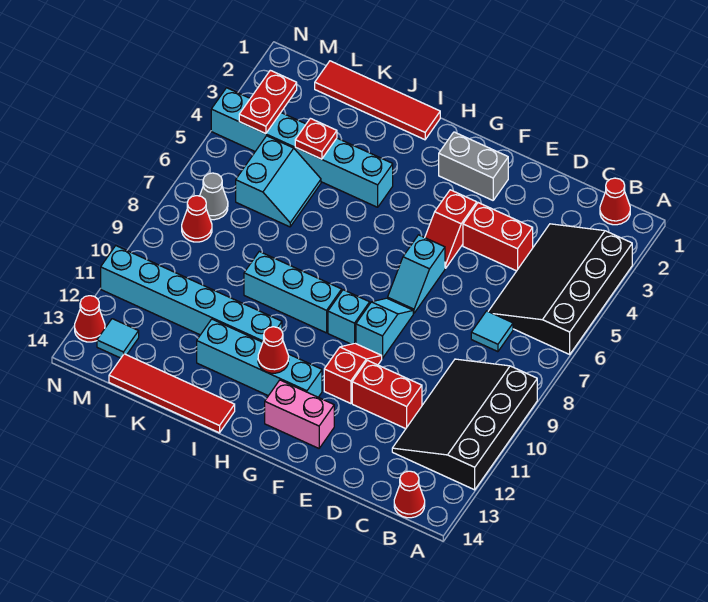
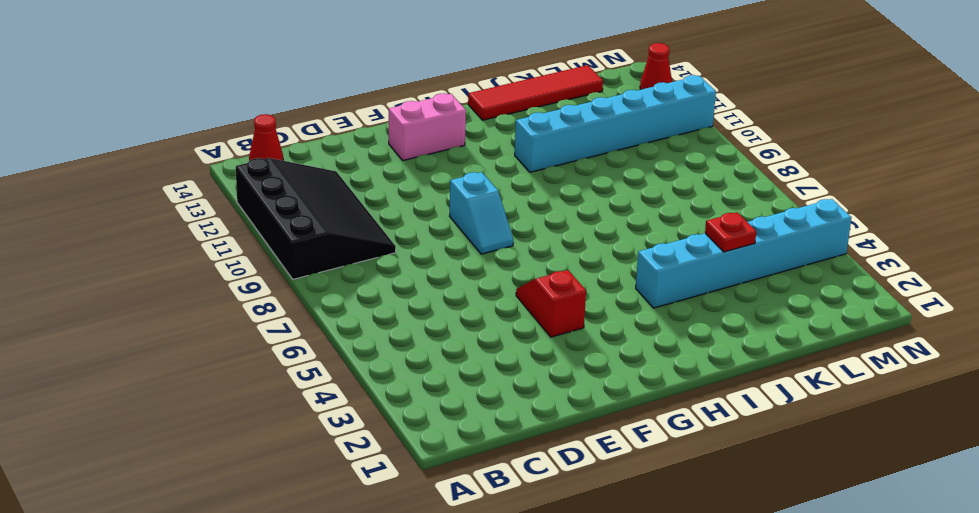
none -> black 3x4 slope [488,224,632,354]
none -> red 1x1 cone [600,178,630,225]
none -> cyan 1x1 tile [471,311,513,352]

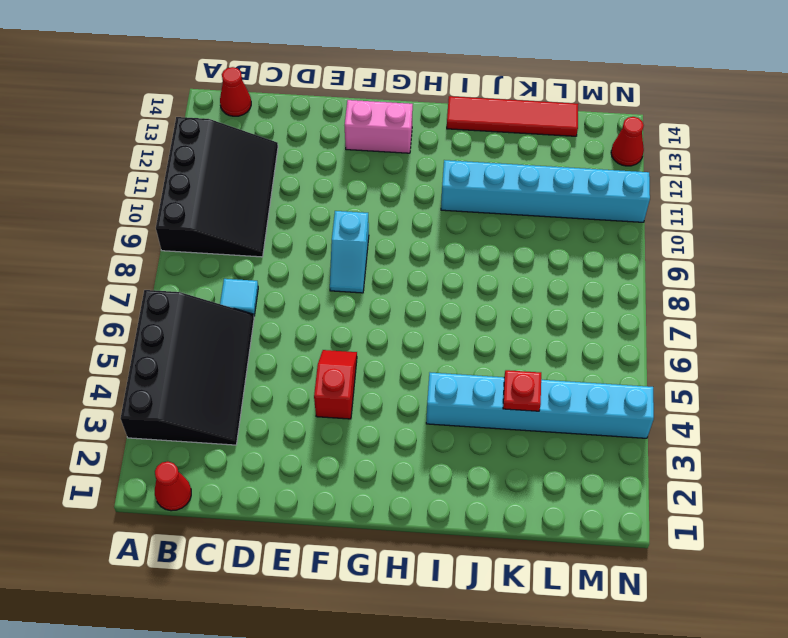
none -> red 1x2 brick [463,203,533,271]
none -> red 1x2 brick [352,360,422,429]
none -> grey 1x2 brick [439,132,508,200]

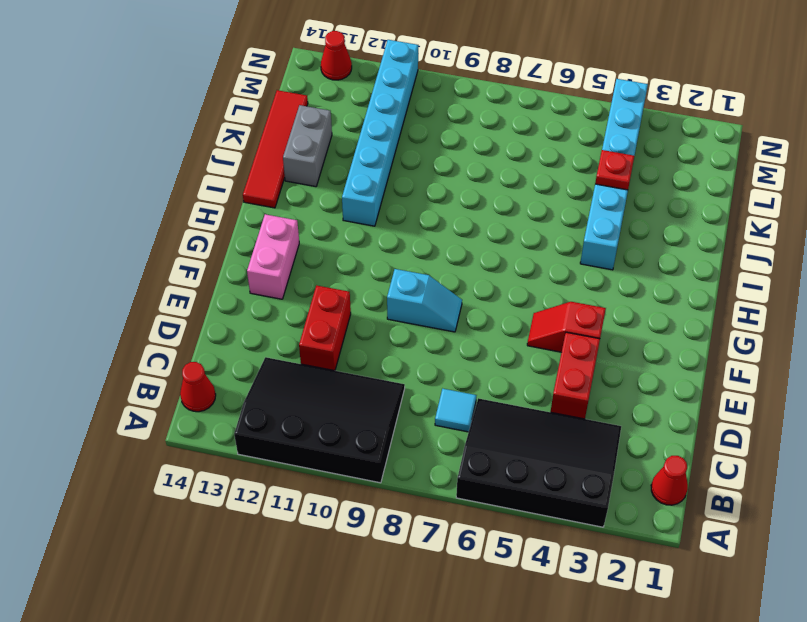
grey 1x2 brick [283,105,332,187] -> grey 1x2 brick moved to [439,132,508,200]
none -> cyan 1x2 slope [388,235,445,313]
none -> red 1x2 slope [324,343,382,404]
none -> cyan 1x1 brick [328,290,370,344]

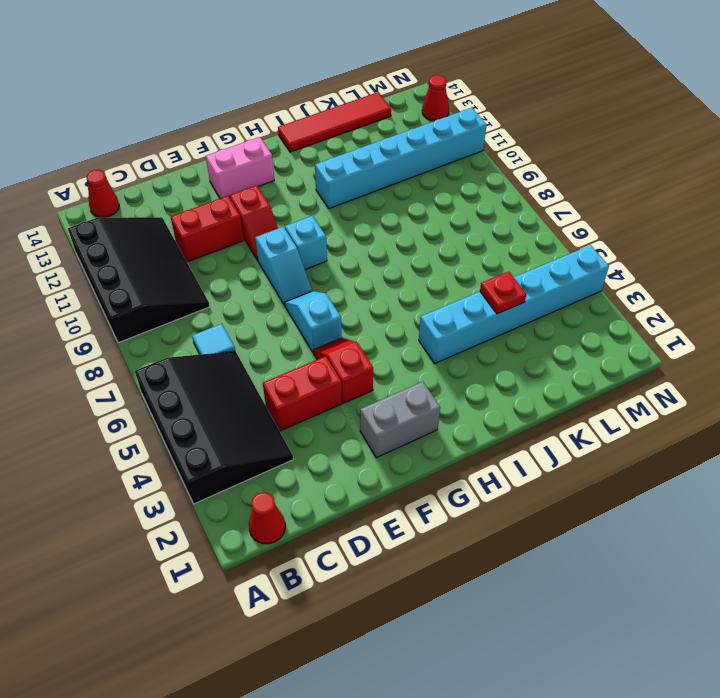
none -> cyan 1x4 brick [197,319,322,397]
none -> cyan 1x3 brick [244,252,342,333]
none -> red 1x4 tile [315,61,440,140]

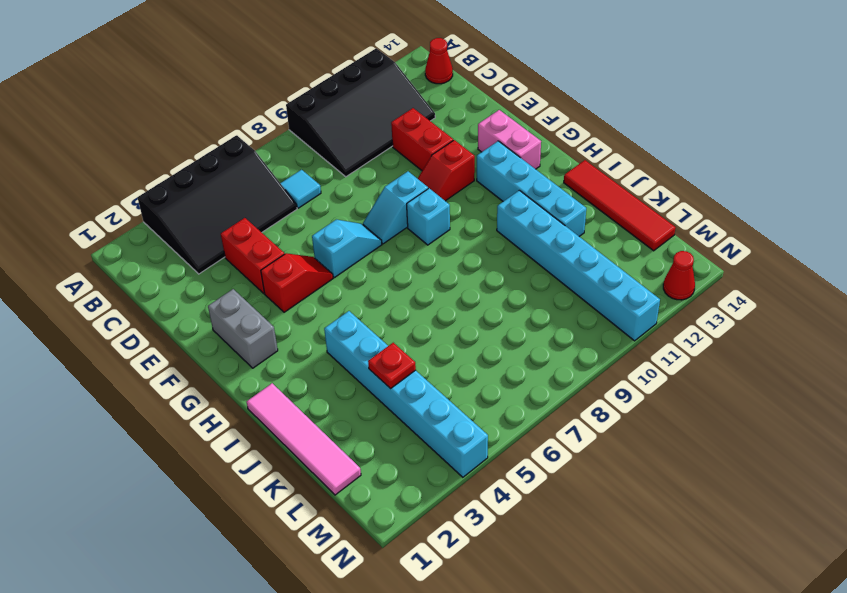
pink 1x4 tile [246,383,361,495] -> red 1x4 tile [315,61,440,140]
none -> red 1x1 cone [600,178,630,225]
none -> cyan 1x3 brick [244,252,342,333]
none -> cyan 2x2 slope [236,136,321,227]

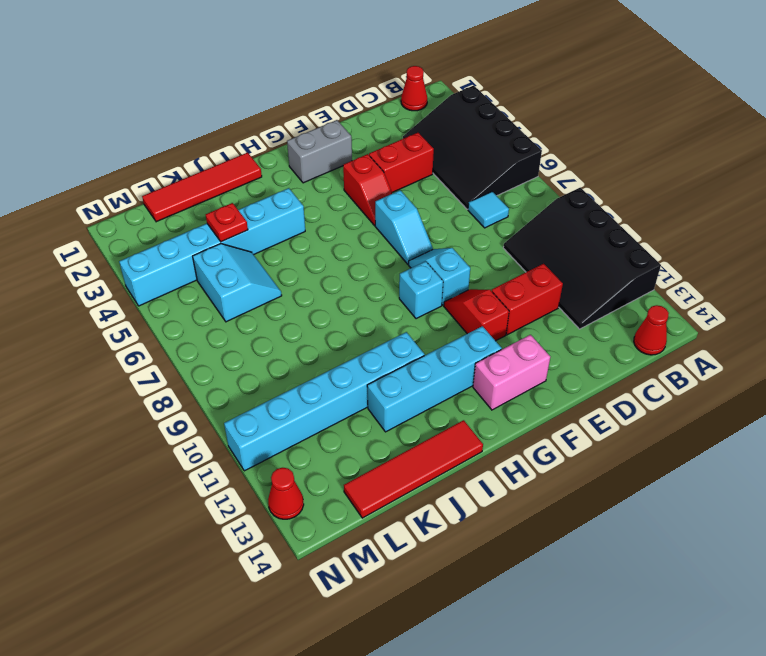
none -> cyan 1x3 brick [244,252,342,333]
none -> grey 1x1 cone [200,173,228,220]
none -> red 1x1 cone [182,196,212,242]

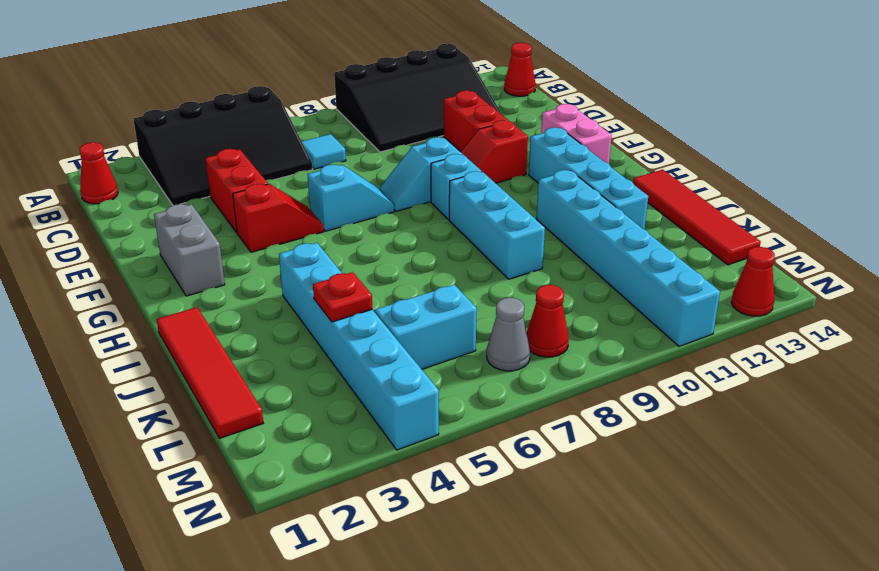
none -> cyan 1x1 tile [97,319,139,358]
none -> red 1x1 cone [258,327,289,373]
none -> red 1x2 plate [239,70,297,134]

